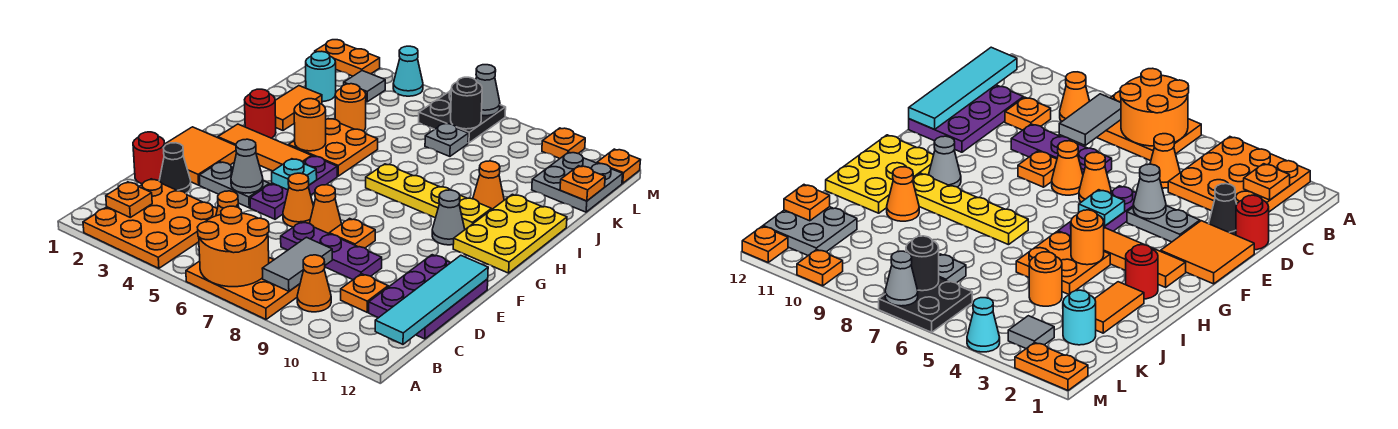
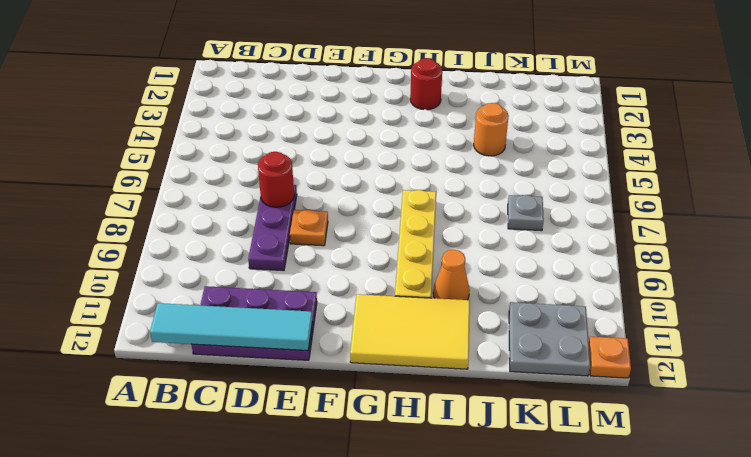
red 1x1 round brick [258,152,294,207] -> red 1x1 round brick moved to [133,132,165,184]
yellow 2x3 tile [350,294,470,369] -> yellow 2x3 plate [453,194,567,273]
none -> orange 3x3 plate [83,179,217,268]
none -> orange 2x3 plate [186,258,300,319]
none -> orange 1x1 cone [297,255,331,312]
none -> orange 1x1 cone [216,191,239,216]

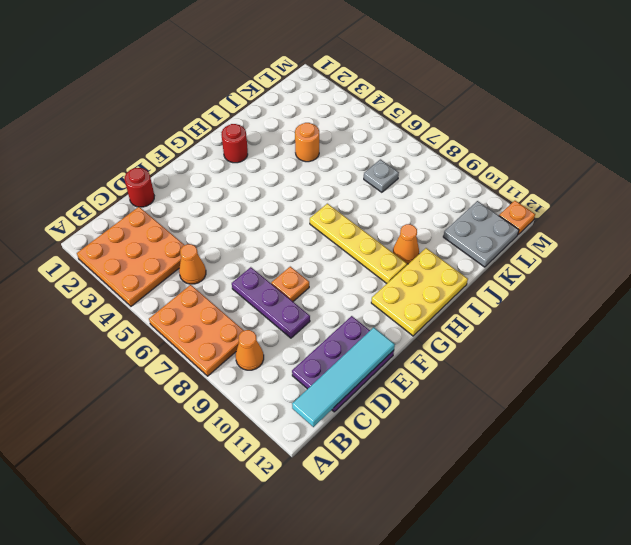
none -> orange 1x1 plate [341,274,388,312]
none -> black 1x1 cone [159,143,191,193]
none -> orange 2x2 tile [165,127,236,185]
none -> grey 1x2 plate [199,162,270,208]

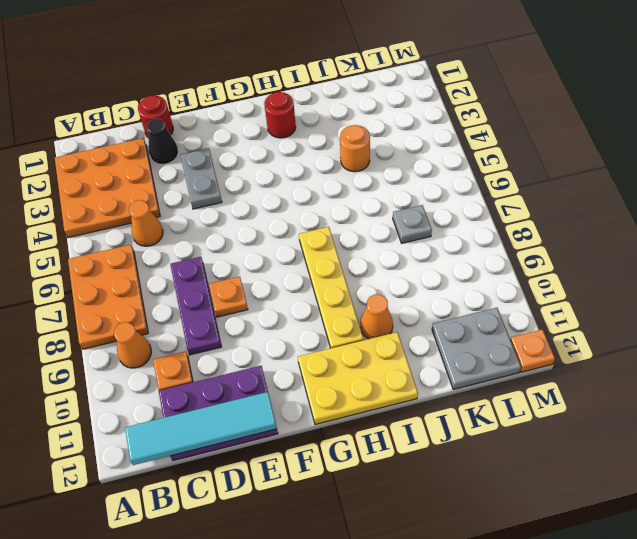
none -> orange 2x2 tile [165,127,236,185]
none -> purple 1x3 plate [250,156,337,219]
none -> orange 1x1 cone [283,173,314,227]
none -> orange 1x1 cone [309,185,341,234]

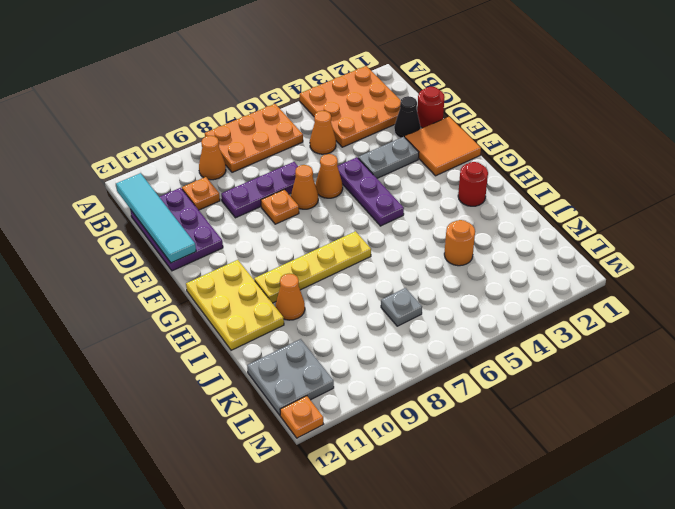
none -> orange 1x3 tile [218,124,312,171]
none -> grey 1x1 cone [432,190,465,245]
none -> orange 2x2 plate [288,119,378,176]
none -> orange 1x2 tile [275,86,322,130]

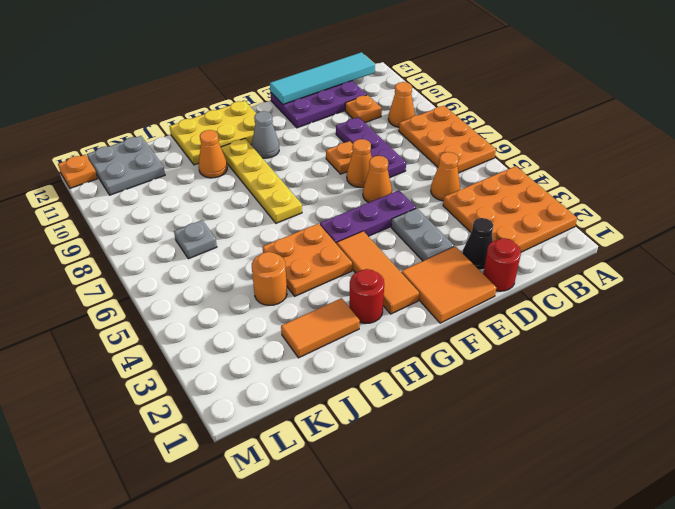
none -> cyan 1x1 round brick [306,51,336,102]
none -> grey 1x1 tile [344,71,385,102]
none -> black 2x2 plate [419,90,506,143]
none -> orange 1x2 plate [315,40,380,76]

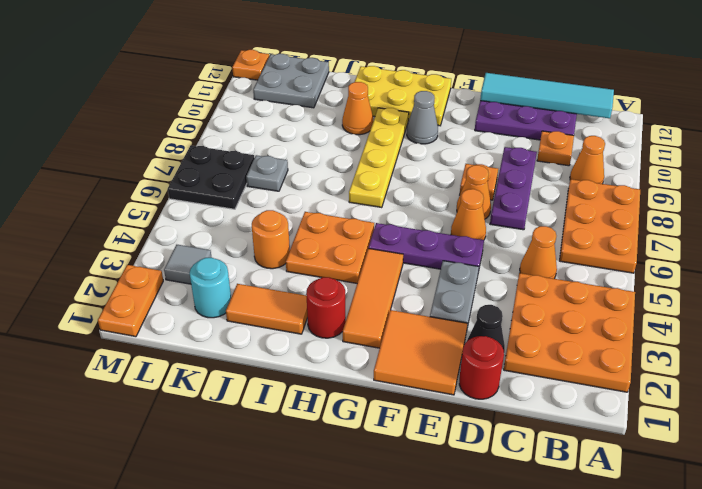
none -> cyan 1x1 cone [393,46,423,96]
none -> orange 1x1 plate [542,128,585,158]
none -> orange 2x2 round brick [198,206,269,287]
none -> orange 1x1 plate [106,182,152,217]

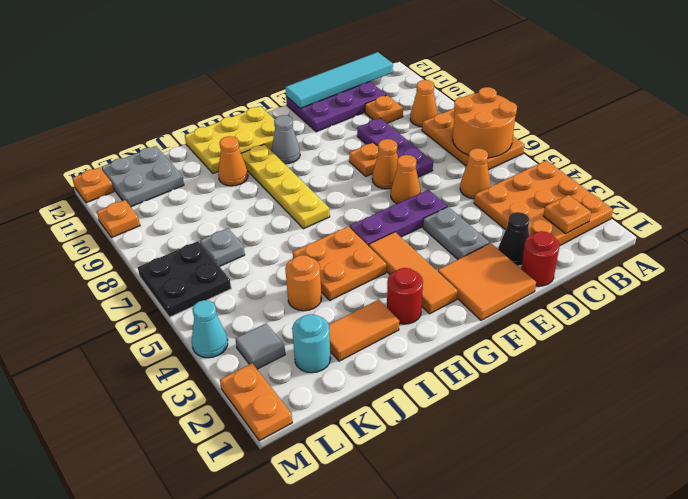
none -> grey 1x2 tile [262,237,332,291]
none -> grey 1x1 cone [231,139,263,193]
none -> cyan 1x1 plate [272,159,317,190]
none -> orange 1x1 round brick [294,99,326,151]

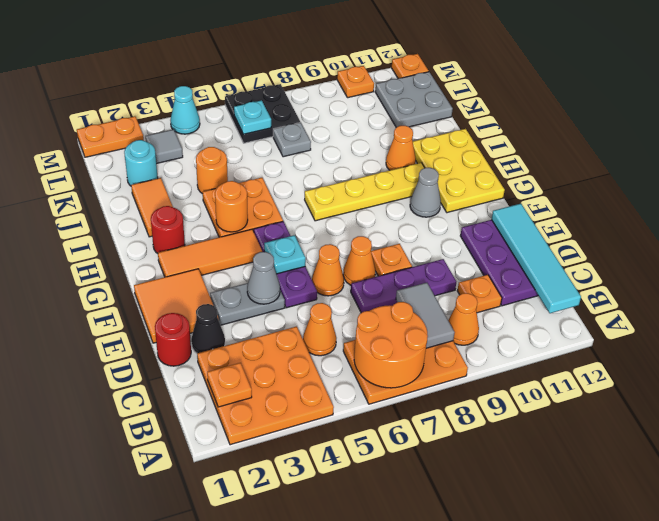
cyan 1x1 plate [234,100,271,134] -> none
none -> orange 1x1 plate [560,166,605,201]
none -> black 1x1 round brick [451,77,482,129]
none -> grey 1x1 cone [476,65,500,116]

